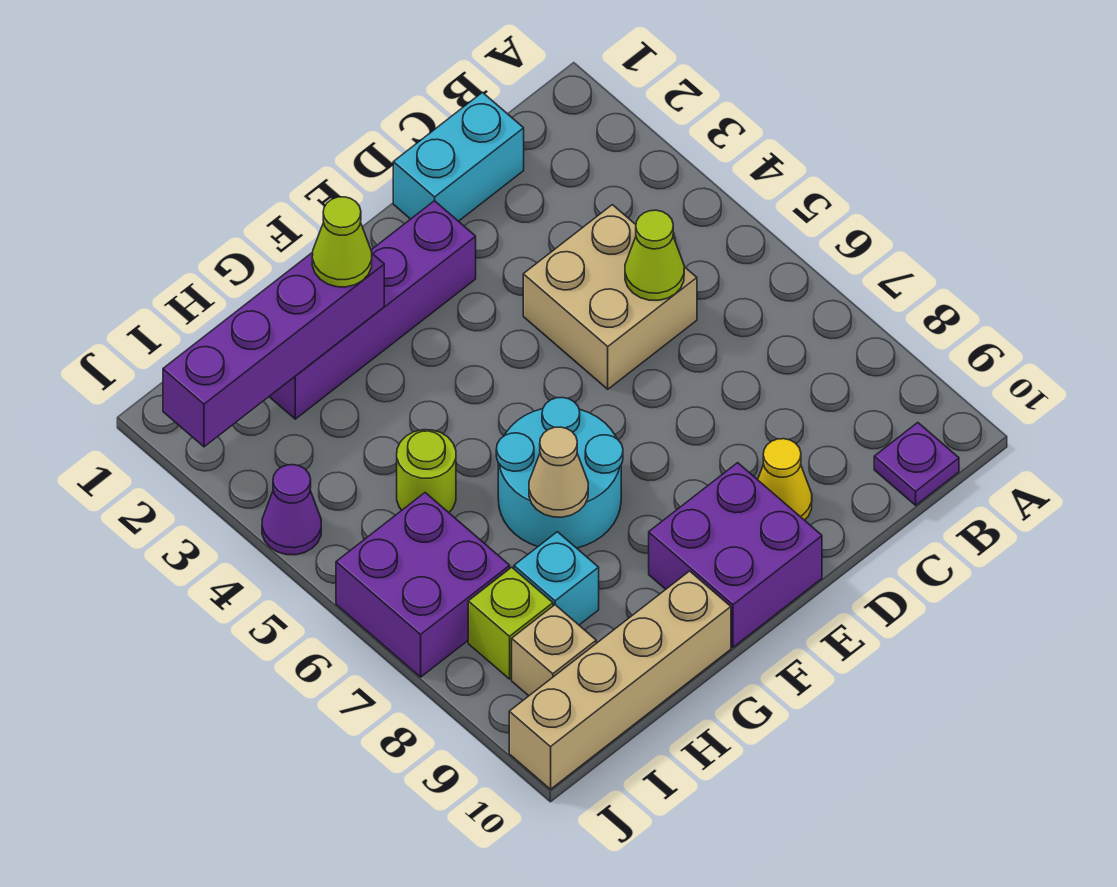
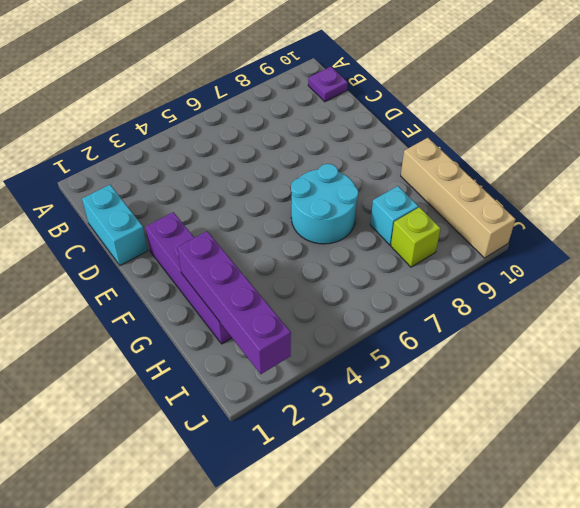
none -> tan 2x2 brick [523,205,697,389]
none -> yellow 1x1 cone [758,439,812,520]
none -> purple 2x2 brick [649,463,822,647]

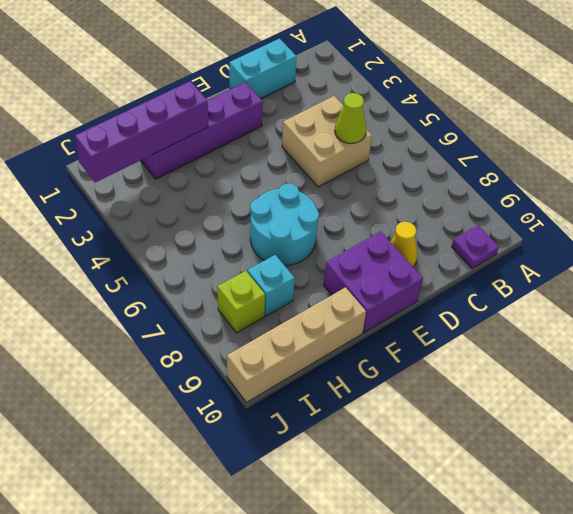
none -> lime 1x1 round brick [397,430,456,512]
none -> purple 2x2 brick [336,493,510,677]
none -> tan 1x1 brick [512,605,596,696]

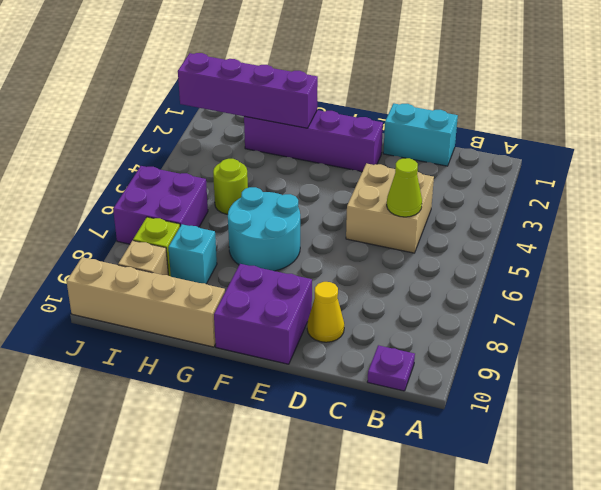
none -> purple 1x1 cone [262,465,321,555]
none -> tan 1x1 cone [529,427,588,517]
none -> lime 1x1 cone [312,197,372,287]

